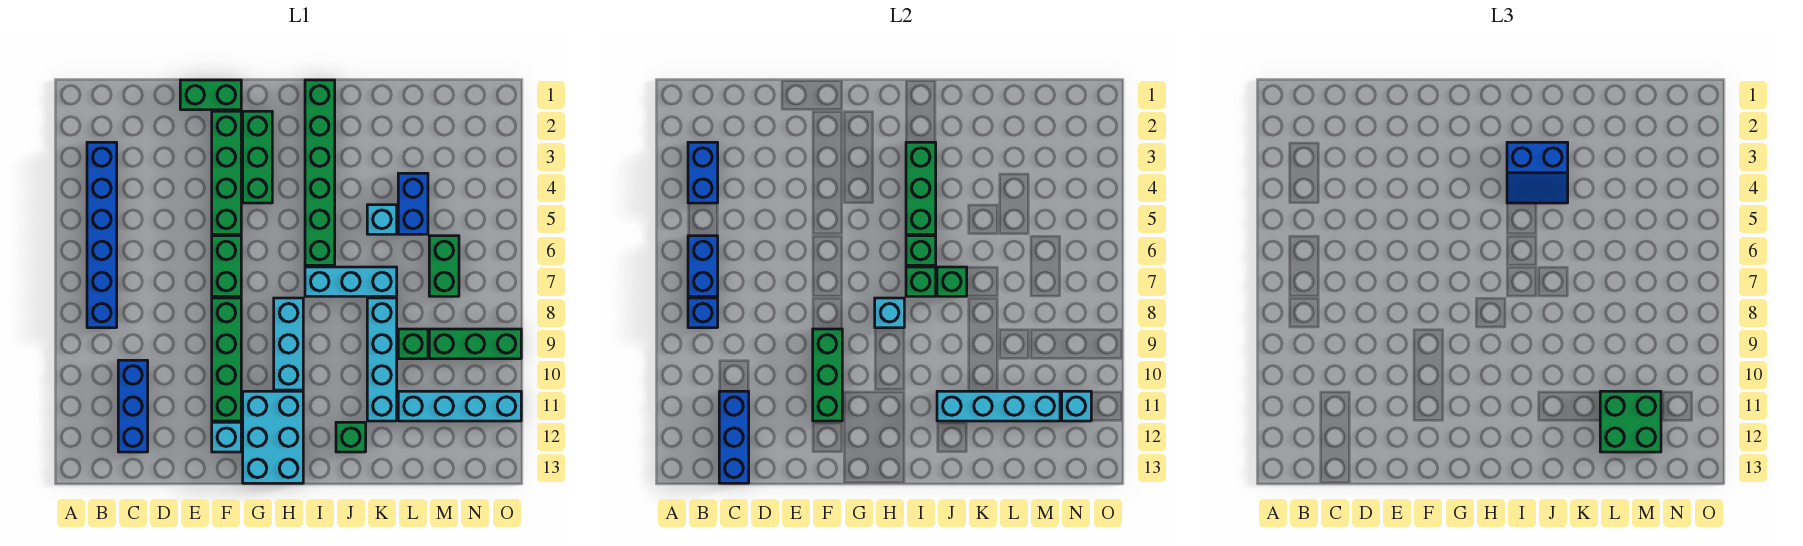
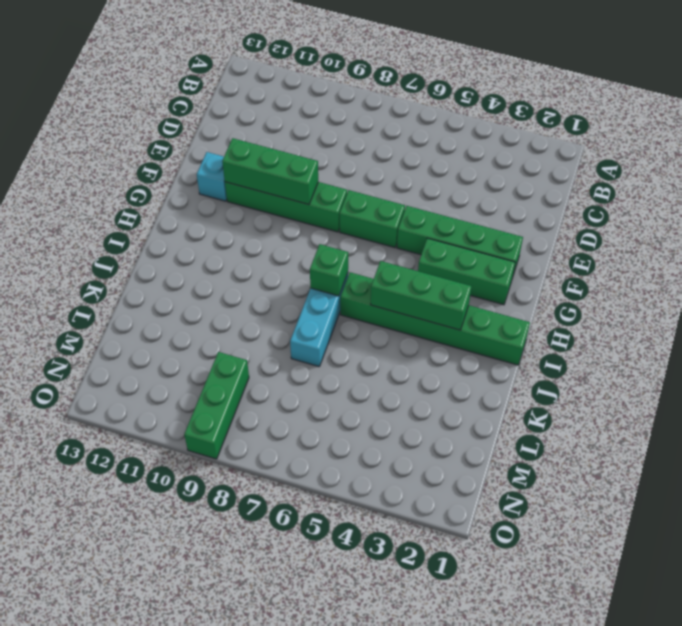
none -> blue 1x6 brick [87,142,117,328]
none -> blue 1x3 brick [118,360,148,452]
none -> green 1x2 brick [180,80,241,110]
none -> cyan 2x3 brick [243,391,303,483]

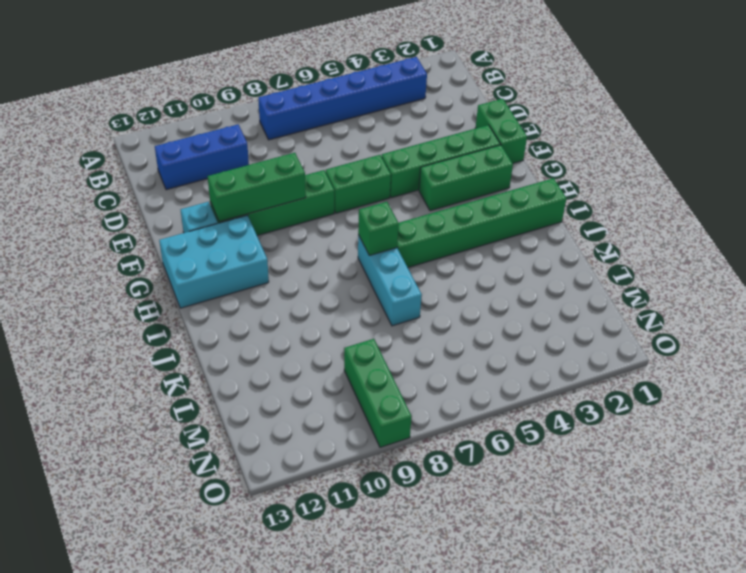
none -> cyan 1x3 brick [274,298,303,390]
none -> green 1x1 brick [336,422,366,452]
none -> cyan 1x1 brick [367,205,397,234]
none -> cyan 1x4 brick [367,298,397,421]

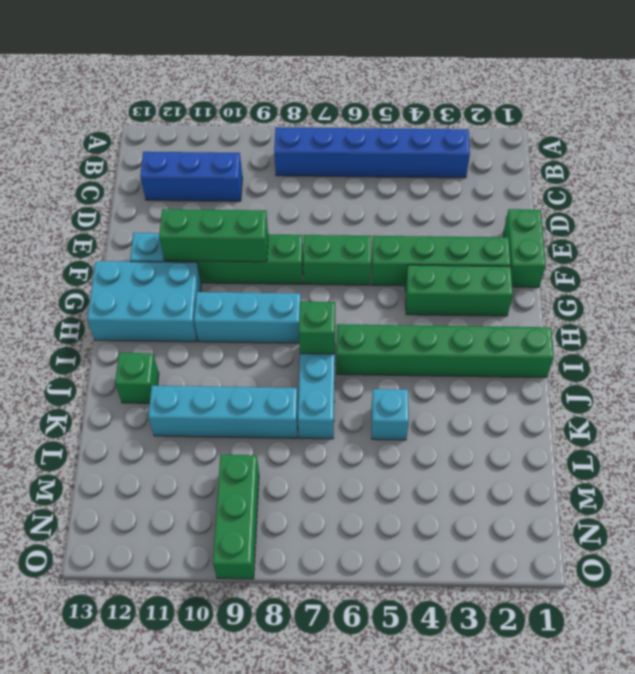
none -> blue 1x2 brick [398,173,428,234]
none -> green 1x1 brick [398,329,428,359]
none -> cyan 1x4 brick [398,391,521,421]
none -> green 1x2 brick [429,236,459,296]

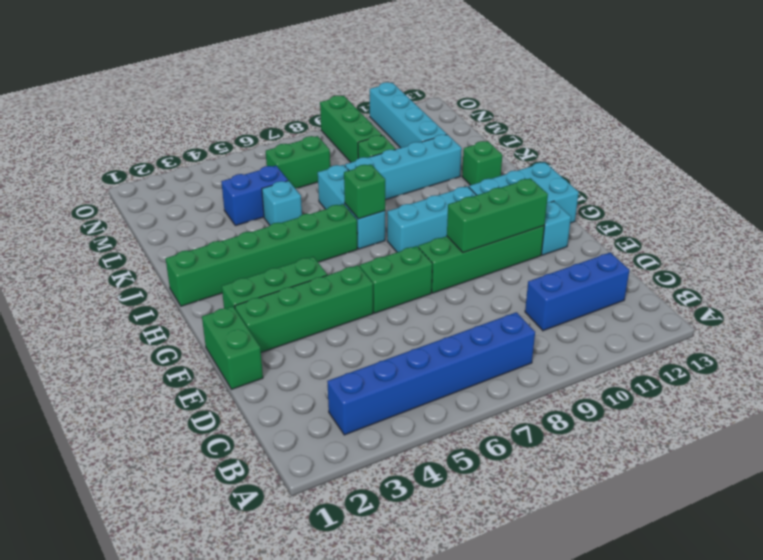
none -> blue 1x2 brick [688,142,718,203]
none -> blue 1x2 brick [688,236,718,296]
none -> blue 1x1 brick [688,298,718,328]
none -> blue 1x3 brick [719,391,749,483]

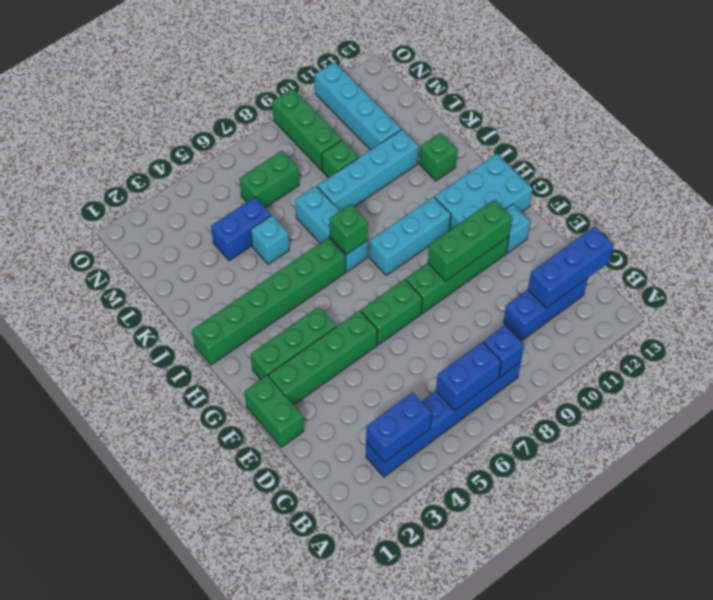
none -> cyan 1x1 brick [875,298,904,328]
none -> green 1x3 brick [906,142,936,234]
none -> green 1x1 brick [906,236,936,265]
none -> green 1x1 brick [937,267,967,296]

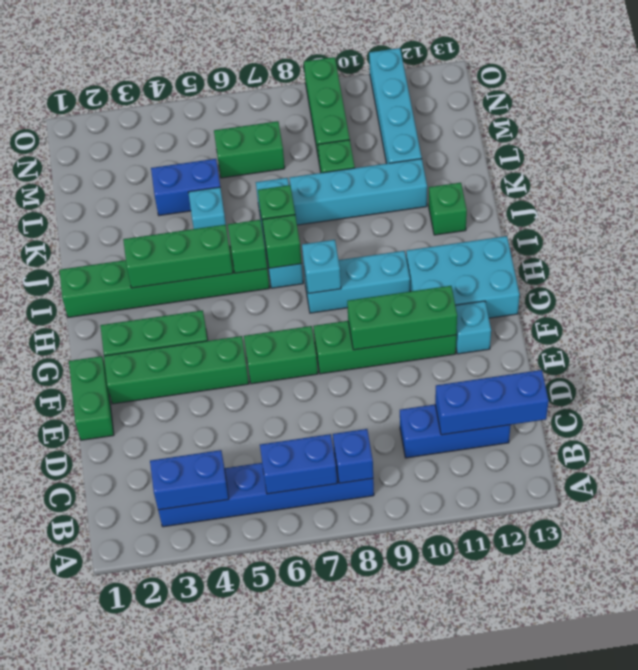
none -> cyan 1x4 brick [937,391,1060,421]
none -> cyan 1x1 brick [1062,391,1091,421]
none -> blue 2x2 slope [1507,142,1568,203]
none -> green 2x2 brick [1600,391,1661,452]

